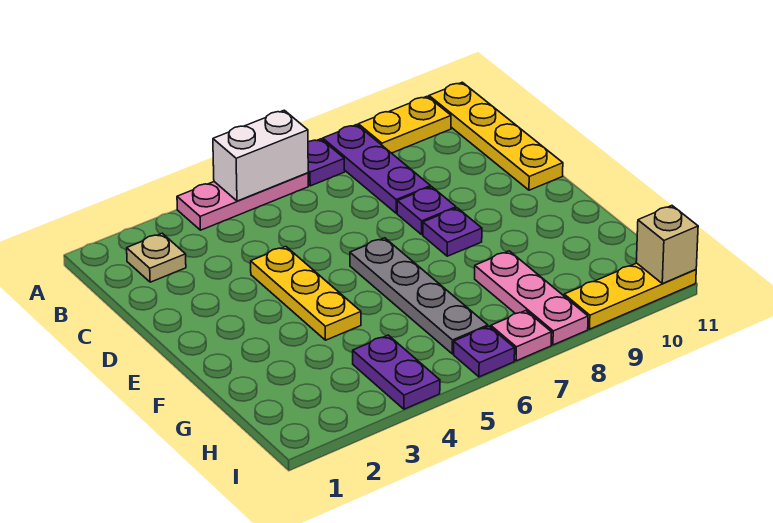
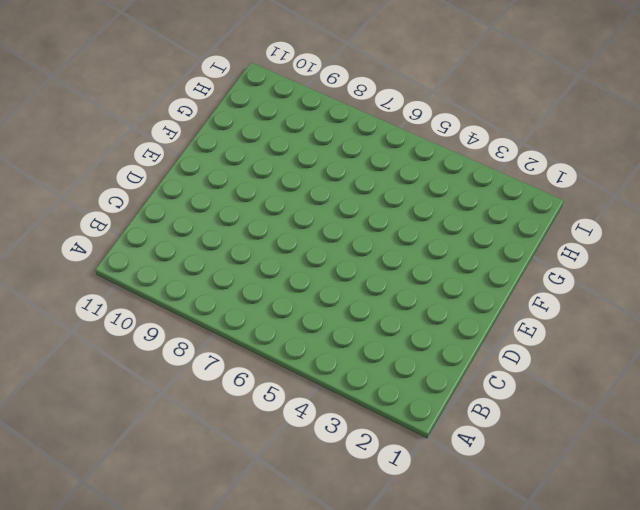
none -> pink 1x3 plate [177,173,308,230]
none -> purple 1x1 plate [308,139,345,186]
none -> purple 1x3 plate [323,125,431,213]

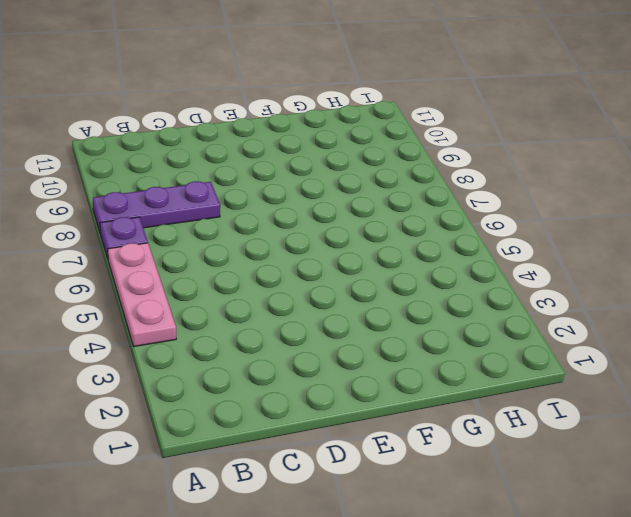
none -> yellow 1x2 plate [358,96,451,153]
none -> yellow 1x4 plate [429,82,563,190]
none -> tan 1x1 plate [127,233,186,282]

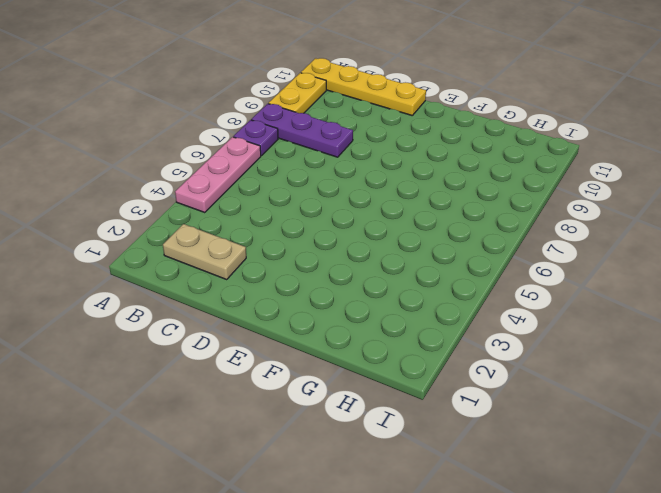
tan 1x2 plate [163,224,246,279] -> tan 1x1 plate [127,233,186,282]
none -> yellow 1x3 plate [251,247,361,340]
none -> purple 1x1 plate [397,187,456,235]
none -> grey 1x4 plate [350,238,488,354]

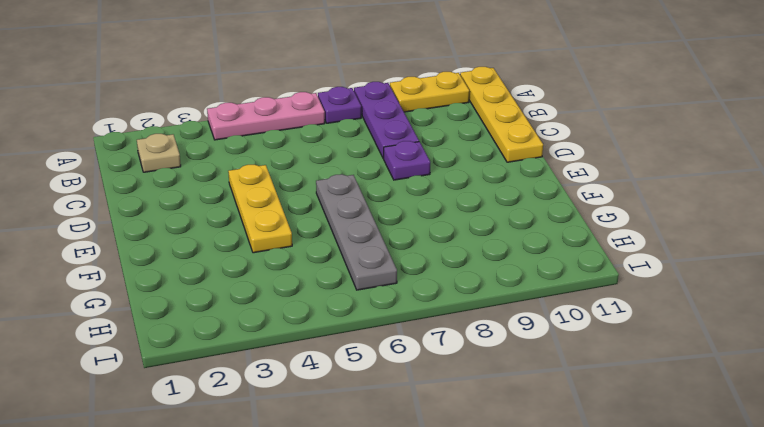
none -> purple 1x1 plate [423,208,482,256]
none -> pink 1x3 plate [475,251,588,345]
none -> purple 1x2 plate [353,335,440,409]

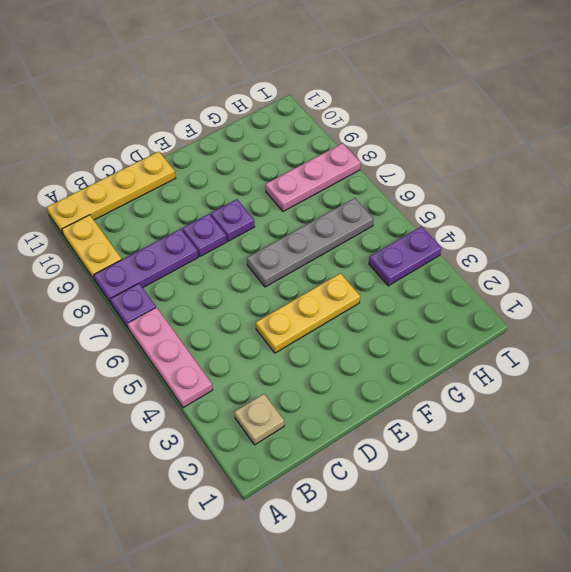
none -> purple 1x1 plate [454,326,515,377]
none -> pink 1x1 plate [491,311,552,361]
none -> yellow 1x3 plate [564,263,696,329]

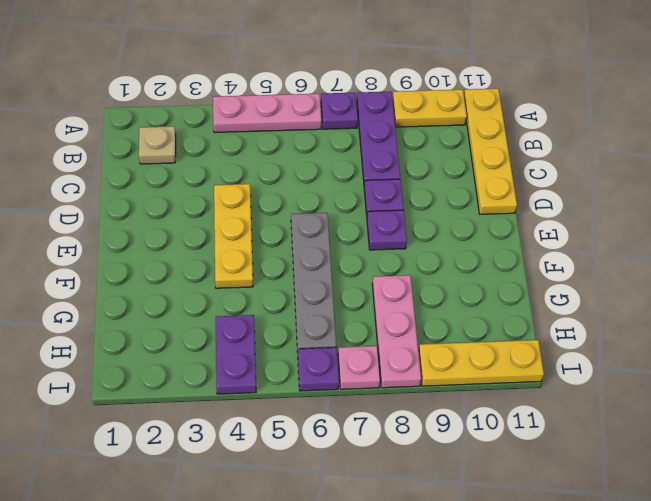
none -> white 1x2 brick [213,110,308,201]
none -> tan 1x1 brick [636,206,698,284]

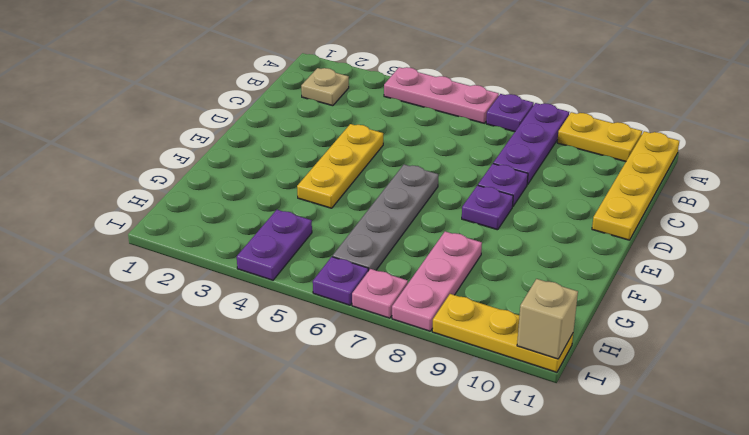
none -> white 1x2 brick [213,110,308,201]

